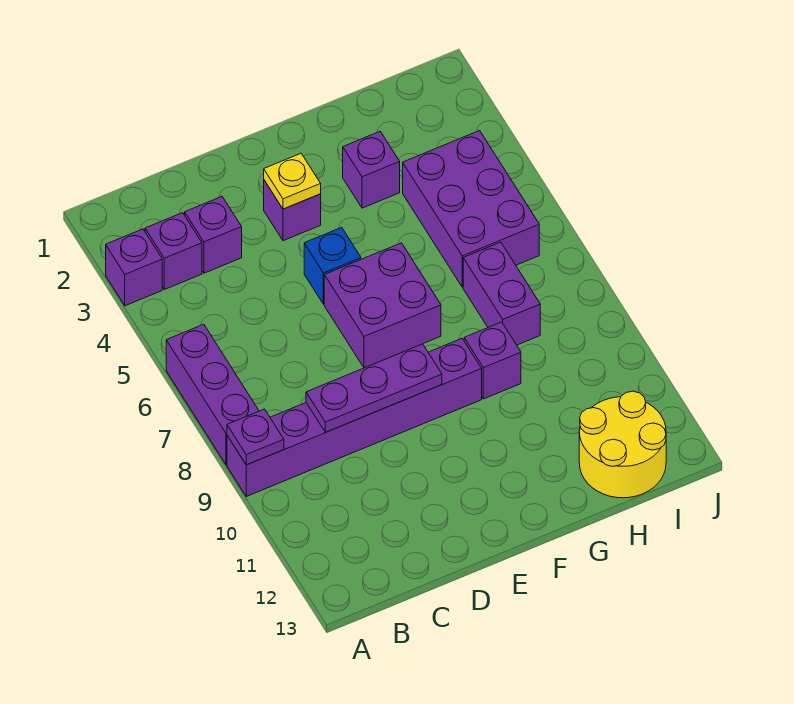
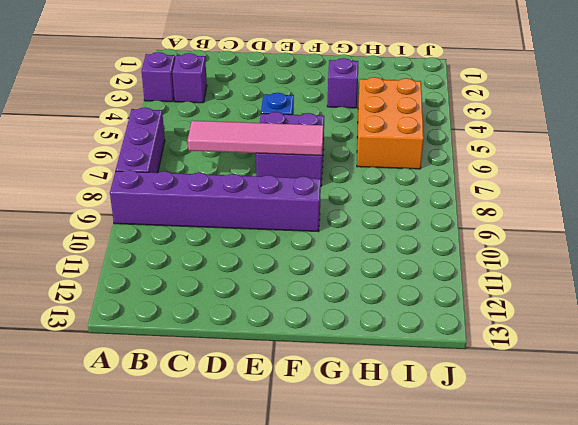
pink 1x4 tile [188,121,324,155] -> none
orange 2x3 brick [357,77,424,169] -> purple 2x3 brick [403,131,539,287]
none -> purple 1x1 brick [185,197,242,273]
none -> purple 1x1 brick [264,180,321,241]
none -> purple 1x1 brick [464,322,521,399]

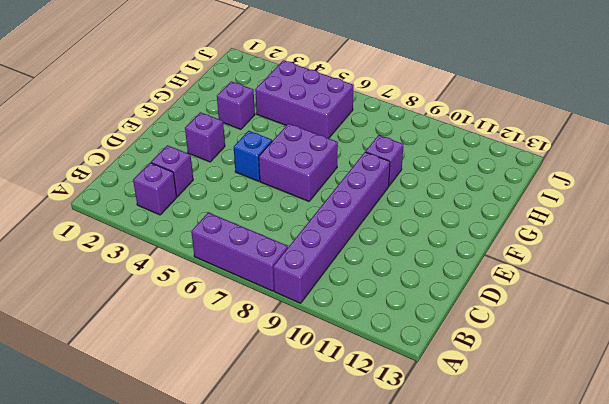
none -> purple 1x1 brick [106,229,162,306]
none -> purple 1x2 brick [463,242,540,345]
none -> yellow 2x2 round brick [579,391,666,498]

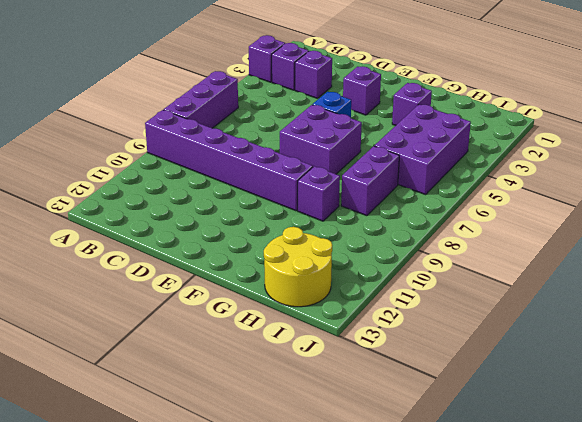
none -> purple 1x1 plate [227,409,284,465]
none -> purple 1x3 plate [306,344,442,432]
none -> yellow 1x1 plate [264,154,321,209]

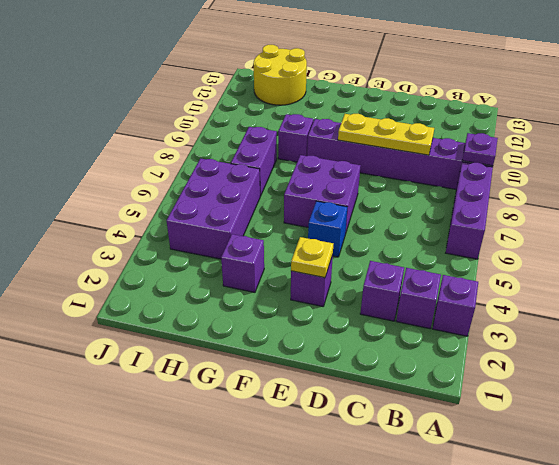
yellow 1x3 plate [338,114,434,155] -> purple 1x3 plate [306,344,442,432]

